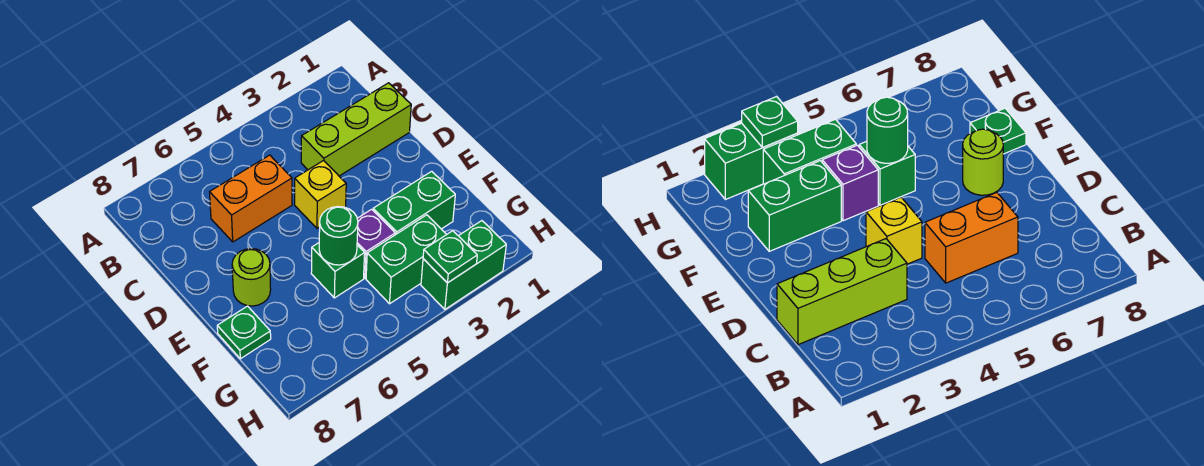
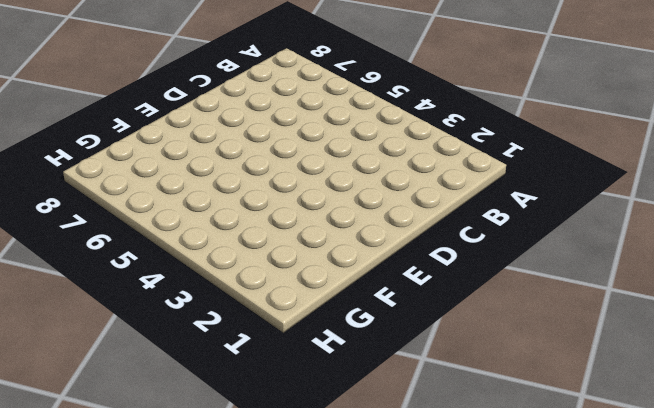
none -> lime 1x3 brick [301,83,411,176]
none -> orange 1x2 brick [210,155,292,242]
none -> yellow 1x1 brick [295,161,346,228]

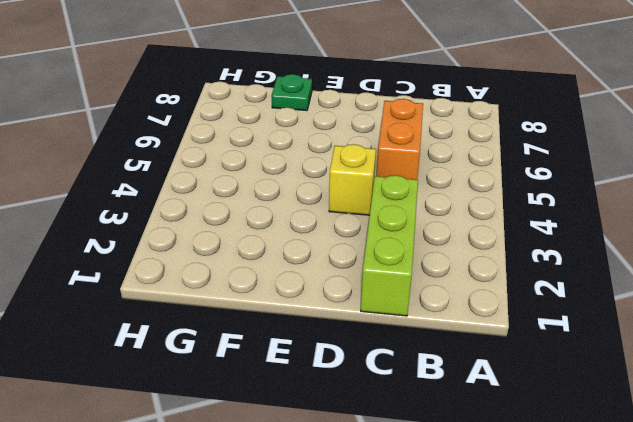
none -> lime 1x1 round brick [232,249,271,306]
none -> green 1x2 brick [373,171,455,235]
none -> purple 1x1 brick [357,209,395,278]

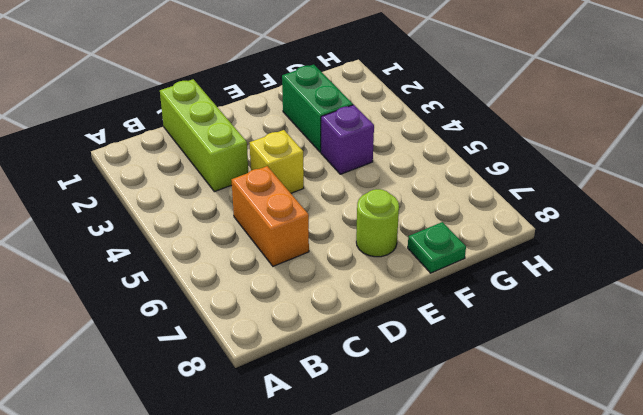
none -> green 1x1 brick [311,243,365,298]
none -> green 1x2 brick [366,215,447,304]
none -> green 1x2 brick [421,221,506,309]

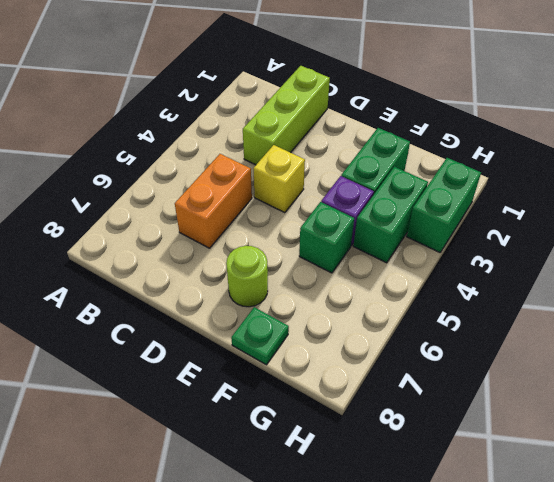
none -> green 1x1 round brick [319,207,358,265]
none -> green 1x1 plate [423,231,477,283]

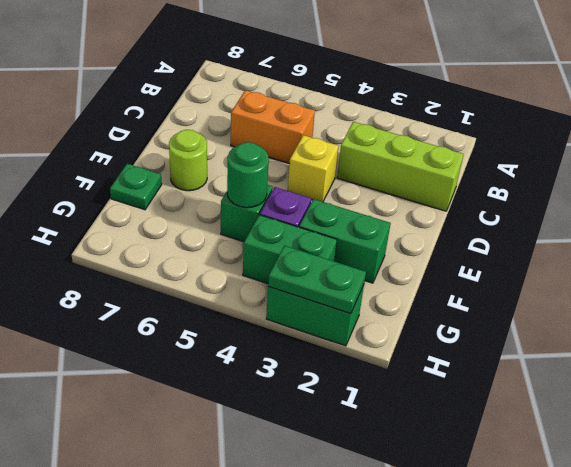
green 1x2 plate [268,246,366,314] -> green 1x1 plate [423,231,477,283]

